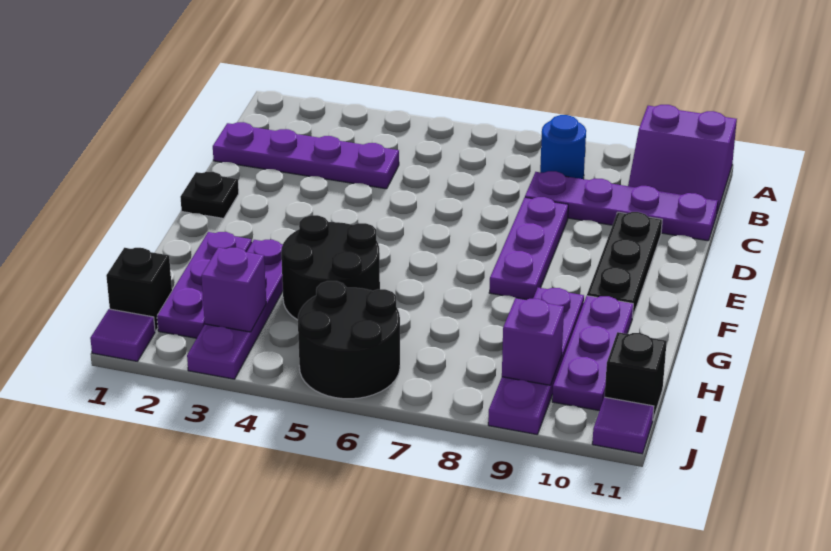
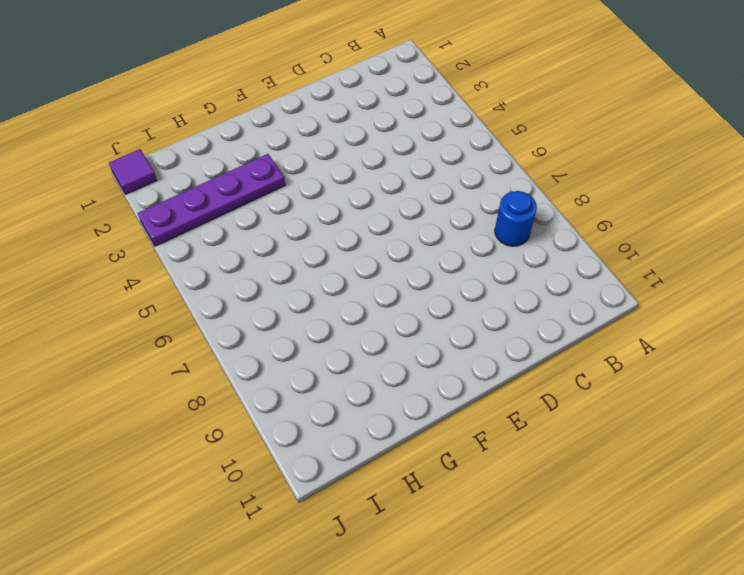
none -> purple 2x2 slope [628,105,737,213]
none -> purple 1x4 plate [213,122,399,189]
none -> purple 1x4 plate [525,171,718,241]

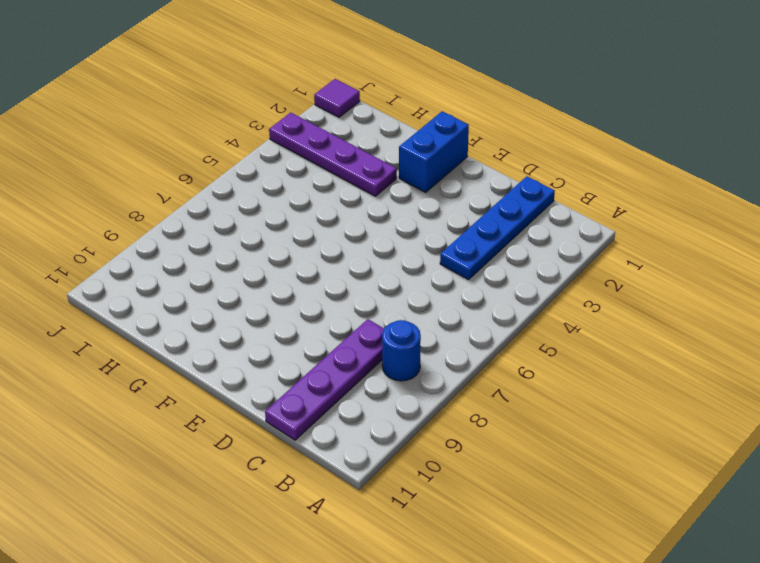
blue 1x4 plate [440,176,555,280] -> purple 1x4 plate [213,122,399,189]
blue 1x2 brick [399,111,469,192] -> none
none -> purple 2x2 slope [628,105,737,213]
none -> purple 1x3 plate [489,197,568,300]
none -> black 1x3 plate [587,212,662,318]

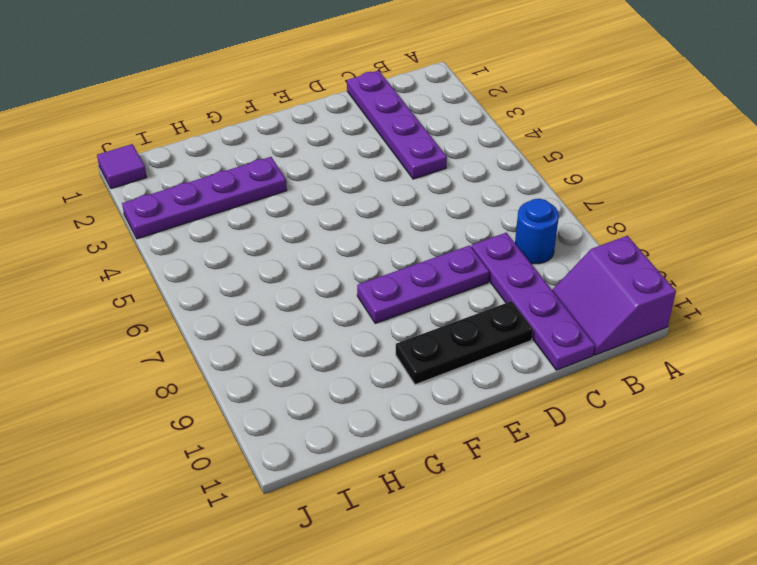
none -> black 1x1 plate [180,172,239,219]
none -> purple 1x3 plate [157,232,252,338]
none -> black 2x2 round brick [281,215,380,320]

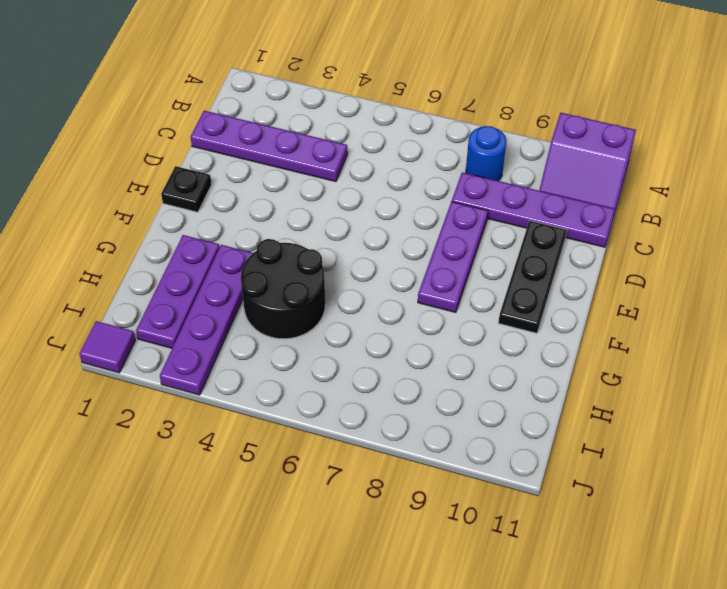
none -> purple 1x4 plate [488,288,584,434]
none -> purple 1x3 plate [552,296,633,411]
none -> black 1x1 brick [106,248,172,331]

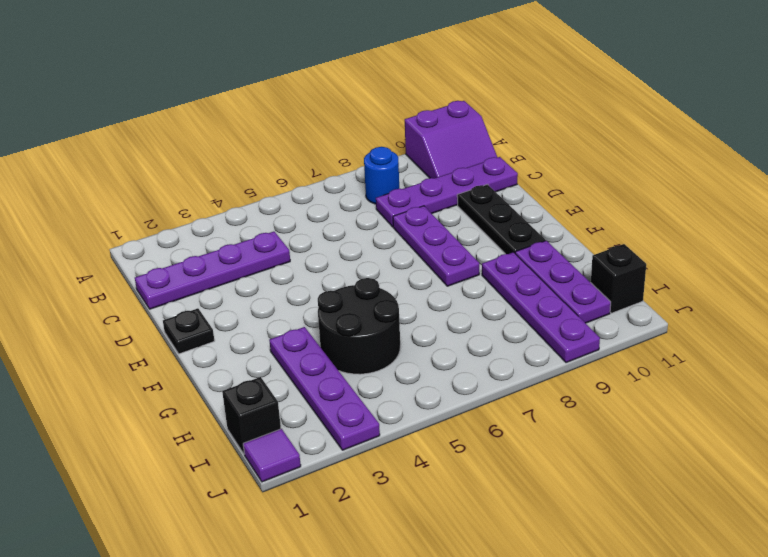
none -> purple 1x3 plate [157,232,252,338]
none -> black 2x2 round brick [298,281,400,399]
none -> purple 1x1 tile [592,397,654,454]

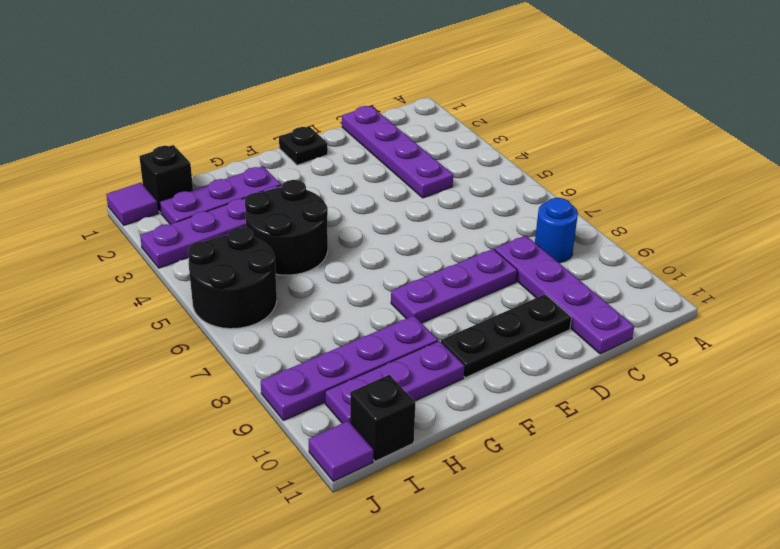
none -> purple 2x2 slope [628,105,737,213]
none -> purple 1x1 brick [201,248,266,332]
none -> purple 1x1 brick [502,298,564,385]

